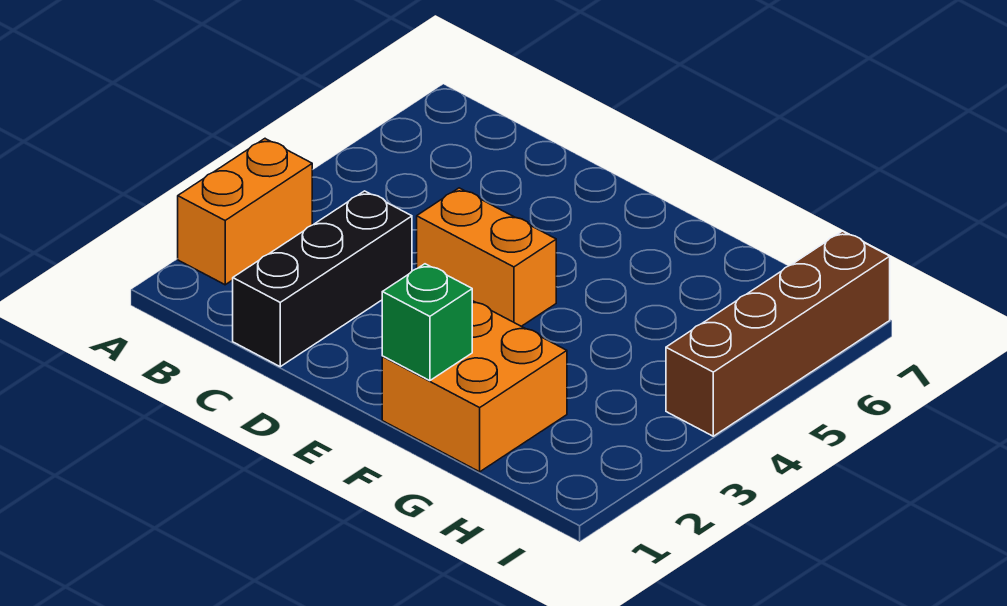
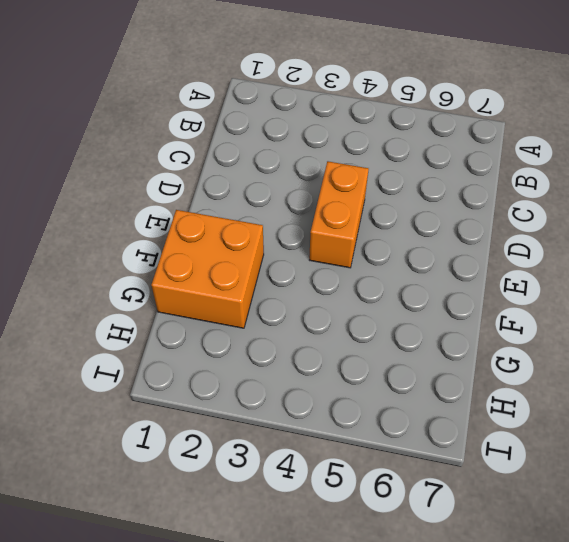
none -> orange 1x2 brick [178,139,312,285]
none -> black 1x3 brick [233,191,412,367]

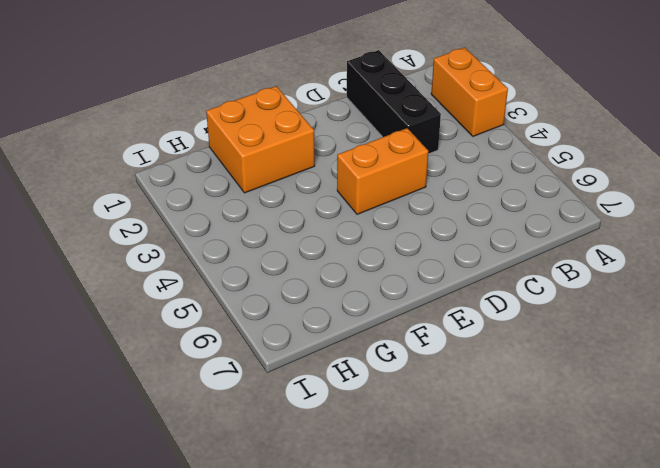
none -> brown 1x4 brick [666,231,890,436]
none -> green 1x1 brick [382,264,472,381]

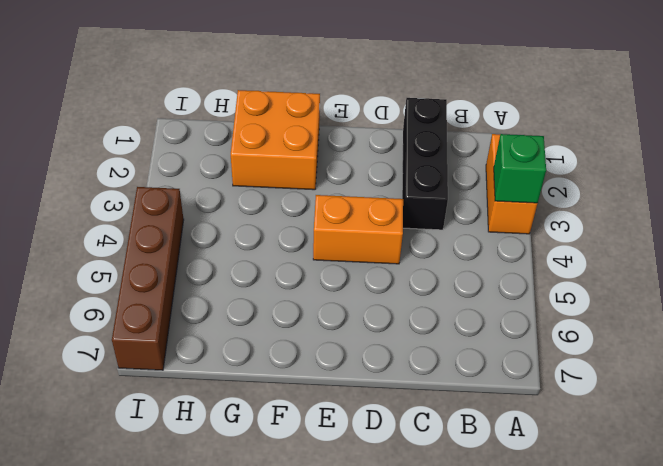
green 1x1 brick [494,134,546,203] -> green 1x1 brick moved to [382,264,472,381]

